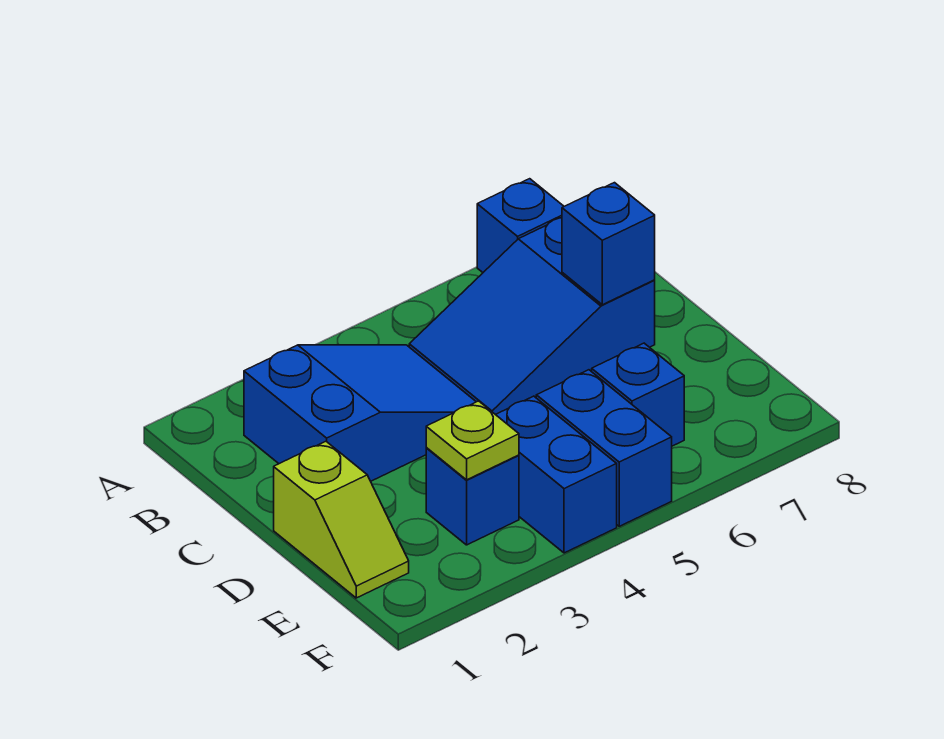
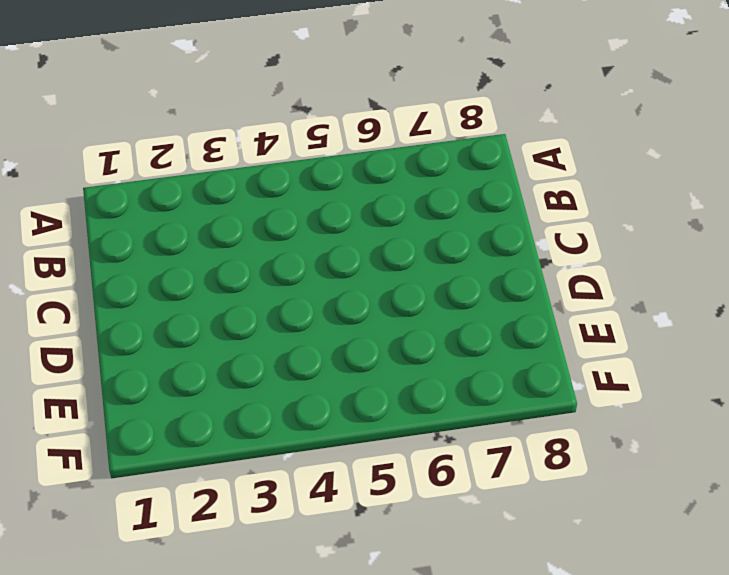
none -> blue 1x1 brick [477,179,564,272]
none -> blue 2x3 slope [244,345,476,481]

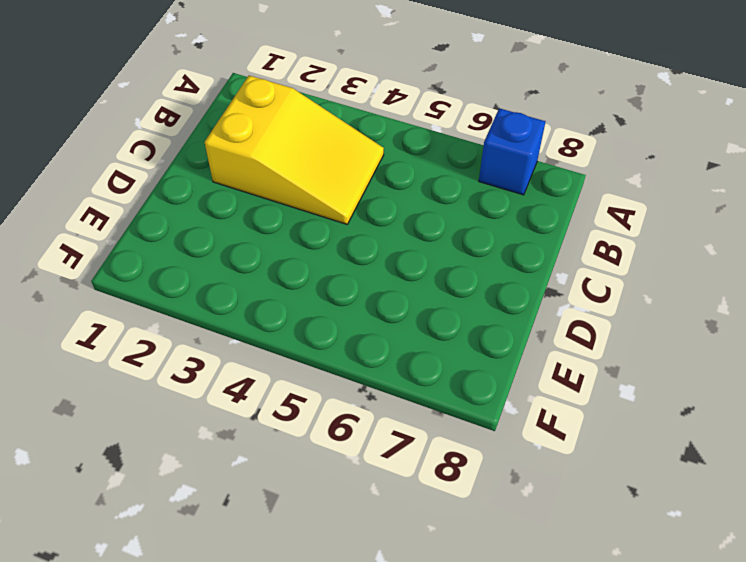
yellow 2x3 slope [205,76,384,224] -> blue 2x3 slope [244,345,476,481]
none -> blue 2x3 slope [409,218,655,415]
none -> lime 1x2 slope [274,441,409,598]

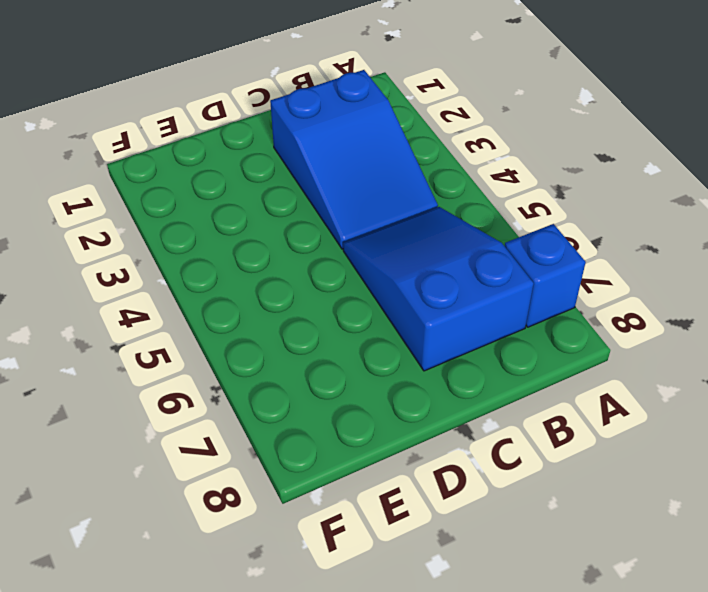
none -> lime 1x2 slope [274,441,409,598]
none -> blue 1x1 brick [426,448,519,545]

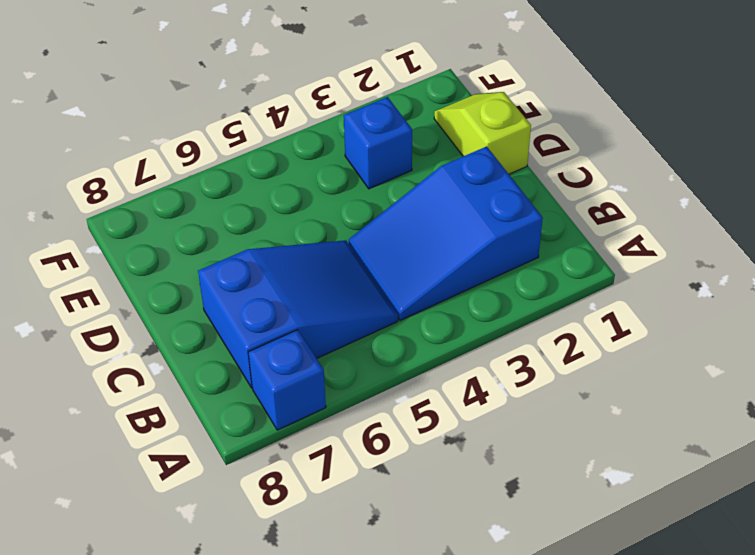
none -> blue 1x2 brick [496,396,617,553]
none -> blue 1x2 brick [536,370,672,526]

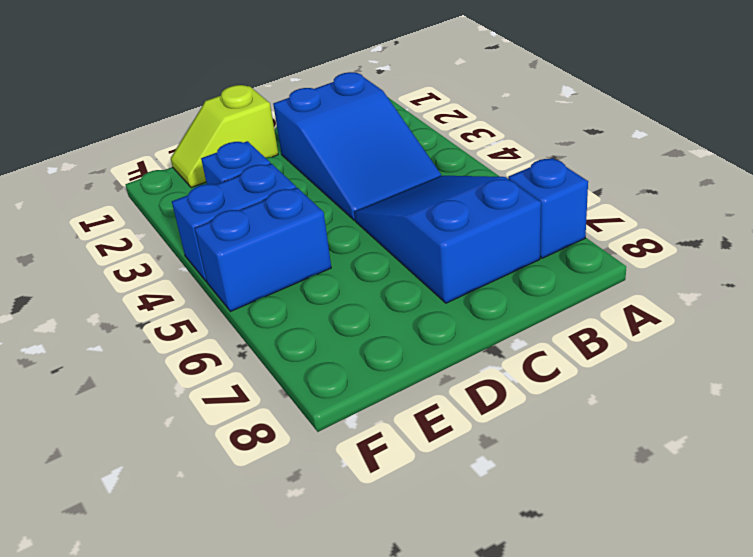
none -> blue 1x1 brick [592,343,684,446]
none -> blue 1x1 brick [562,183,655,305]

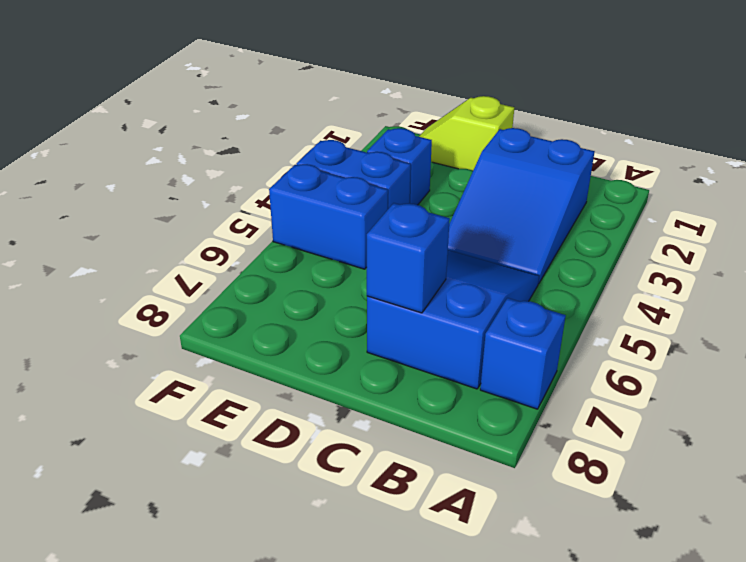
none -> blue 1x1 brick [592,343,684,446]
none -> lime 1x1 plate [426,401,519,480]

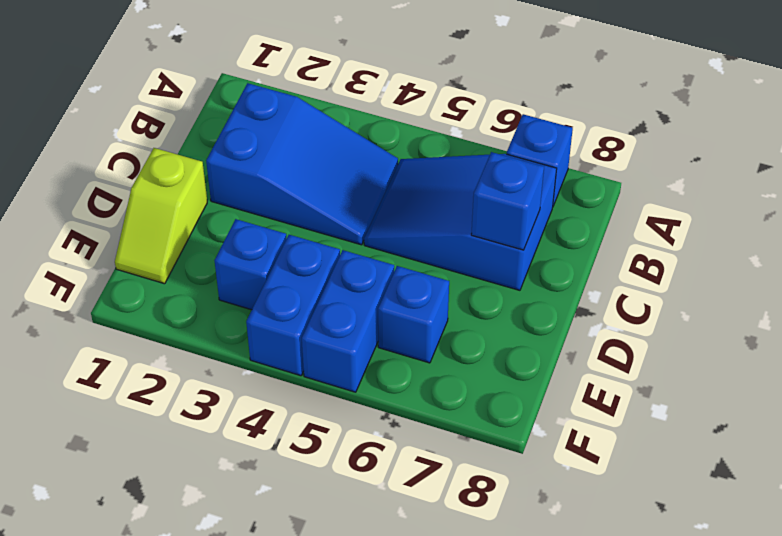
none -> lime 1x1 plate [426,401,519,480]

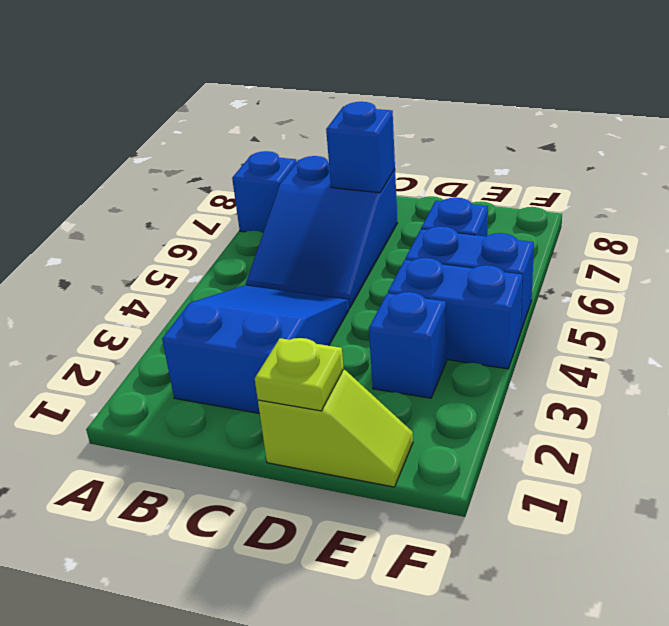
lime 1x1 plate [255,338,344,411] -> lime 1x1 plate moved to [426,401,519,480]

